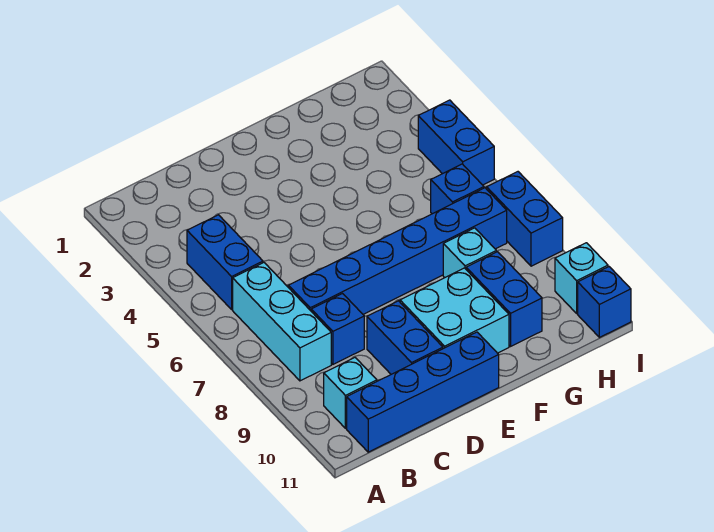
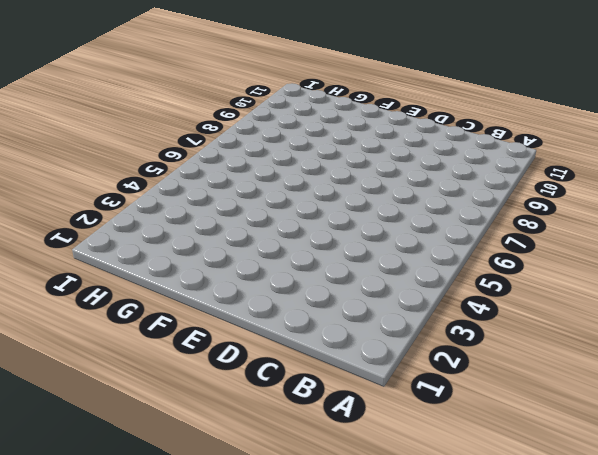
none -> blue 1x2 brick [187,215,263,309]
none -> cyan 1x3 brick [233,263,331,381]
none -> cyan 1x1 brick [324,358,377,428]

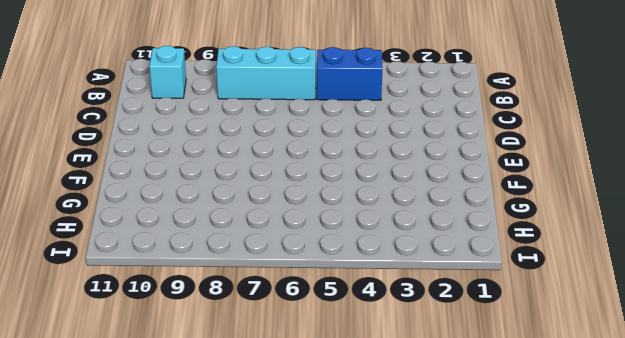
none -> blue 1x4 brick [347,332,499,452]
none -> blue 1x6 brick [288,188,507,314]
none -> blue 1x1 brick [311,294,364,364]

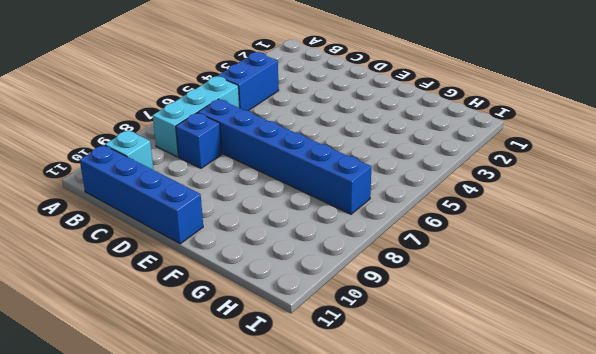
none -> blue 1x2 brick [367,301,443,374]
none -> cyan 2x2 brick [400,268,509,353]
none -> cyan 1x1 brick [443,228,496,278]

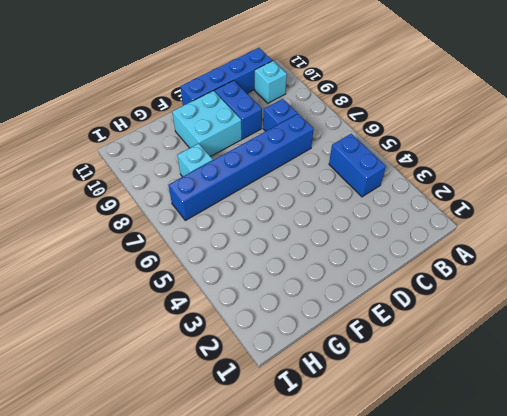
none -> cyan 1x3 brick [233,263,331,381]
none -> blue 1x2 brick [466,252,542,346]
none -> blue 1x1 brick [431,164,484,214]

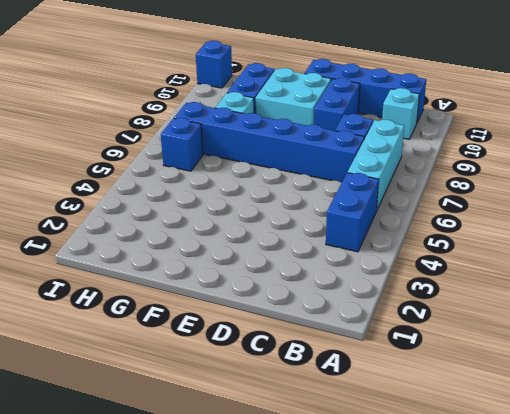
none -> blue 1x2 brick [418,100,494,185]
none -> blue 1x2 brick [487,172,563,266]
none -> cyan 1x1 brick [555,243,608,313]

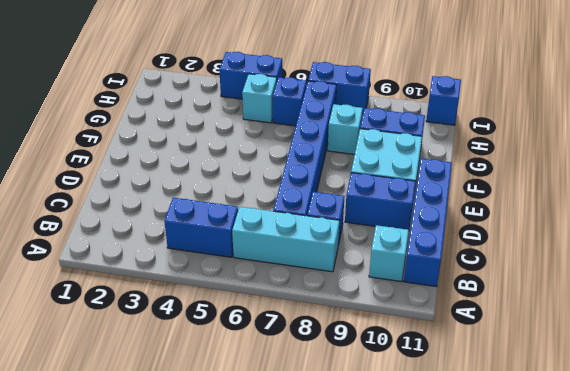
cyan 1x1 brick [242,74,277,123] -> cyan 1x1 brick moved to [555,243,608,313]

